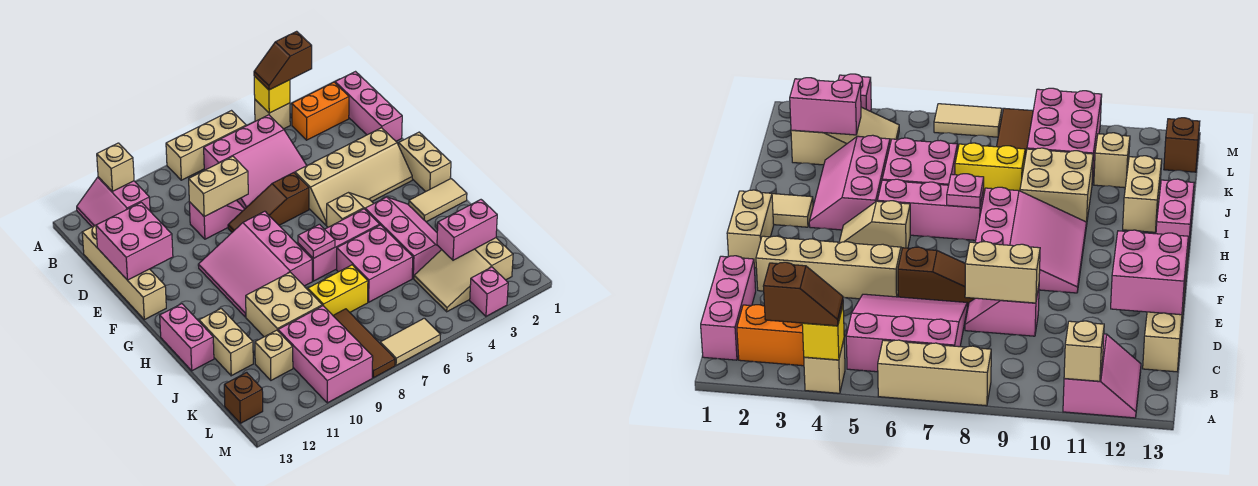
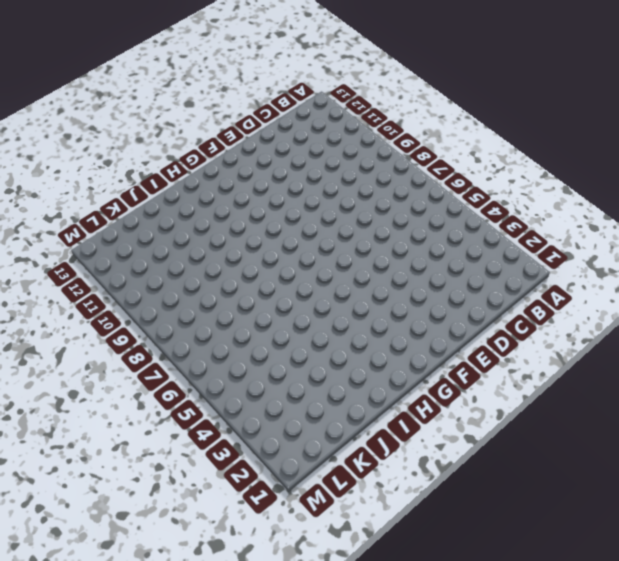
none -> tan 1x1 brick [255,100,290,129]
none -> tan 1x3 brick [166,111,246,180]
none -> pink 2x2 slope [77,177,150,227]
none -> pink 1x3 brick [335,72,402,141]

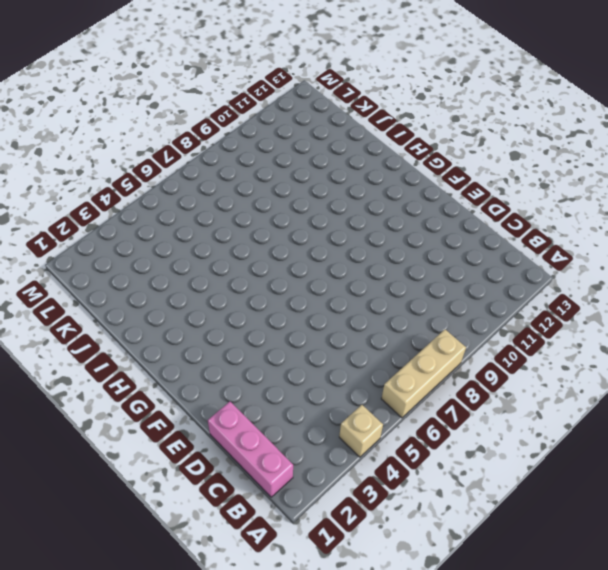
none -> pink 2x2 slope [77,177,150,227]
none -> orange 1x2 brick [292,82,349,140]
none -> pink 3x3 slope [204,115,307,209]
none -> tan 1x4 brick [82,225,166,320]

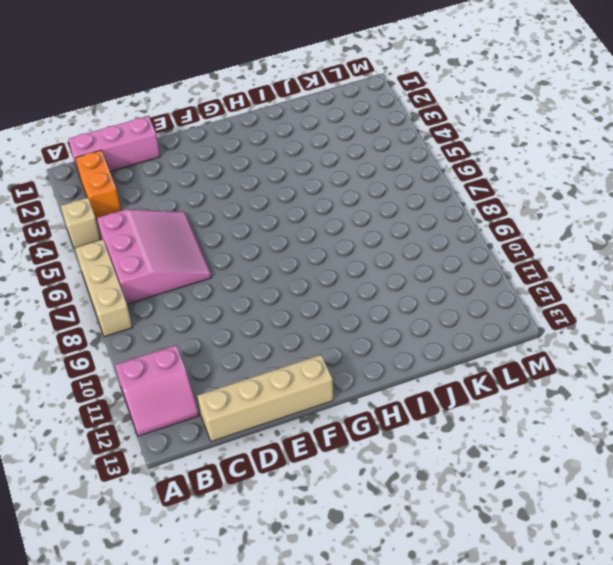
none -> pink 1x2 slope [189,200,244,239]
none -> tan 2x4 slope [295,128,412,225]
none -> brown 1x3 slope [228,173,309,232]
none -> tan 1x2 brick [399,132,451,192]

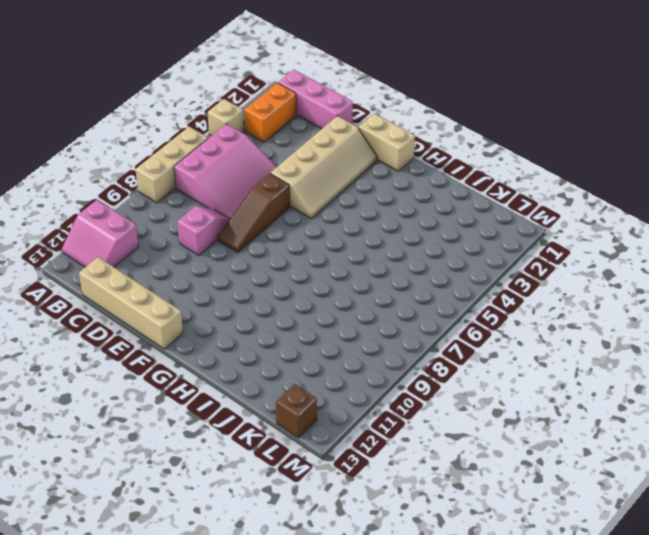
none -> pink 3x3 slope [198,211,312,317]
none -> tan 1x2 slope [327,193,374,227]
none -> tan 1x2 tile [409,179,467,222]
none -> pink 2x3 slope [365,197,442,278]

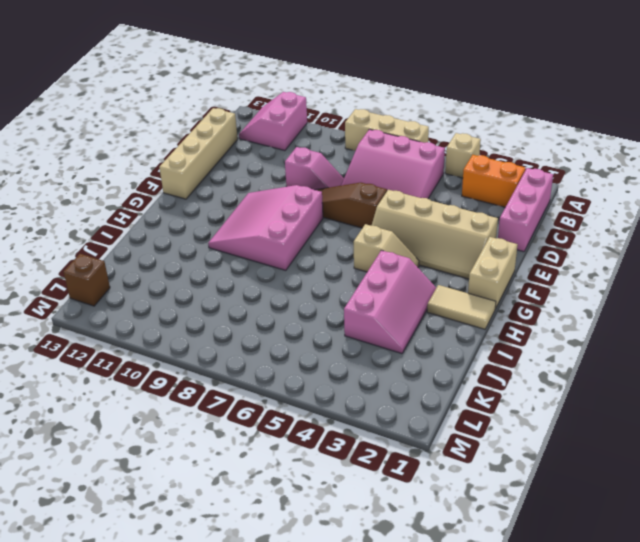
none -> pink 1x3 brick [298,209,380,281]
none -> pink 1x2 brick [160,304,214,371]
none -> pink 2x2 brick [337,225,413,302]
none -> tan 2x2 brick [246,272,322,337]

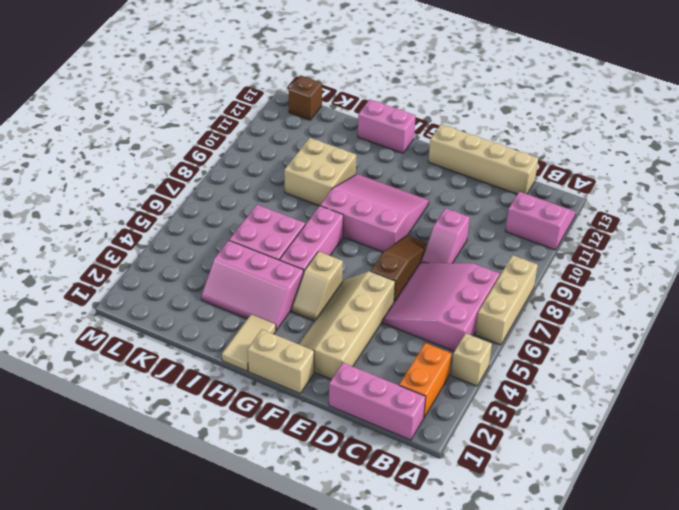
none -> tan 1x2 brick [199,308,253,376]
none -> yellow 1x2 brick [308,265,368,315]
none -> tan 2x3 slope [414,238,513,312]
none -> brown 1x3 tile [333,309,395,378]

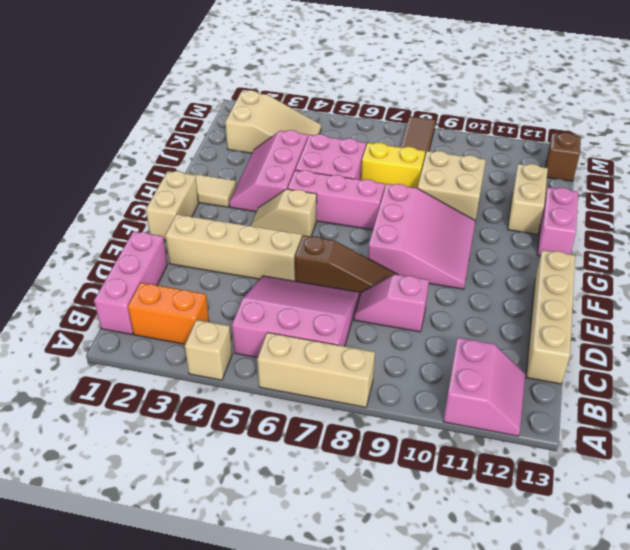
none -> pink 2x3 brick [278,306,373,403]
none -> tan 1x1 brick [255,330,293,380]
none -> pink 1x1 brick [470,267,508,316]
none -> tan 1x2 tile [380,318,440,365]

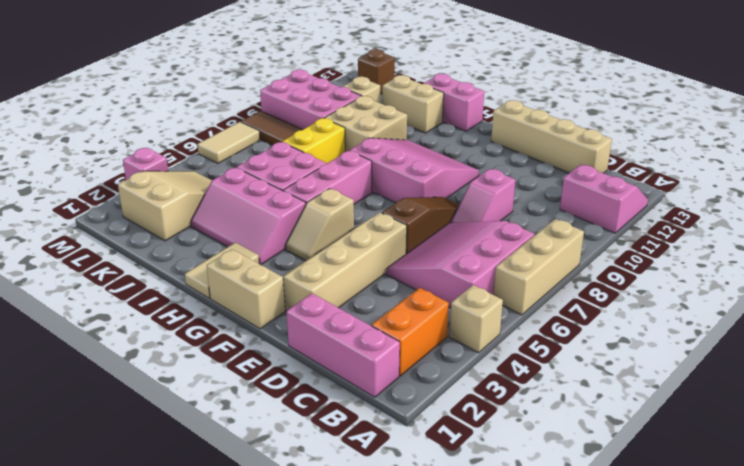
none -> yellow 1x1 brick [254,76,290,113]
none -> tan 1x1 brick [97,143,134,191]
none -> tan 1x2 brick [189,156,248,217]
none -> pink 2x2 brick [96,202,173,280]

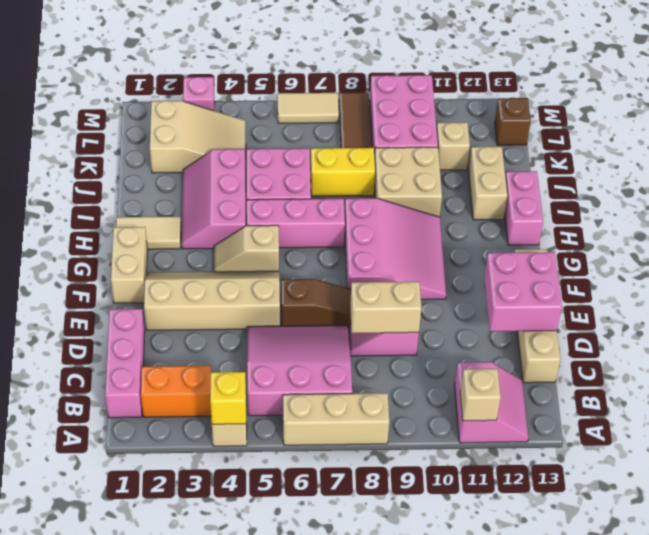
none -> pink 1x1 plate [298,224,335,259]
none -> pink 1x2 brick [437,200,497,260]
none -> brown 1x2 slope [254,31,312,90]

